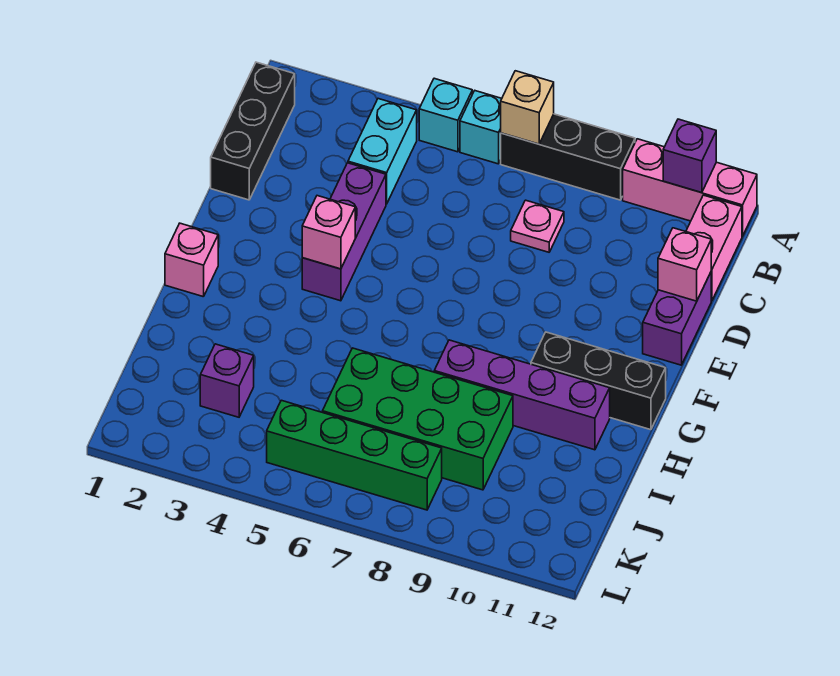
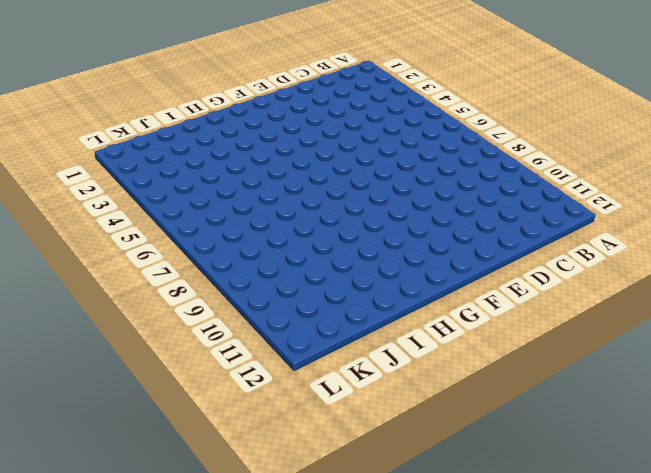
none -> cyan 1x1 brick [419,78,472,152]
none -> cyan 1x1 brick [460,91,502,164]
none -> black 1x3 brick [501,114,635,200]

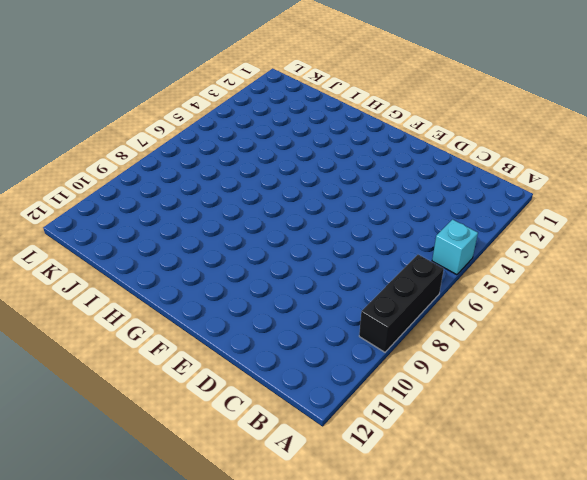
none -> cyan 1x1 brick [460,91,502,164]
none -> pink 1x3 brick [623,139,757,236]
none -> black 1x3 brick [211,62,295,200]

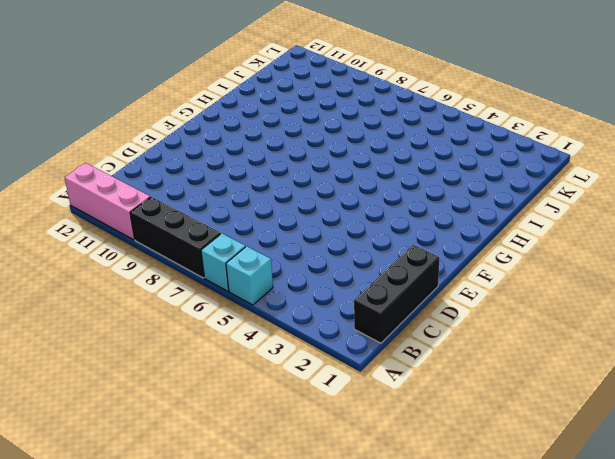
none -> cyan 1x2 brick [348,99,417,204]
none -> pink 1x2 brick [686,195,742,301]
none -> pink 1x1 plate [511,200,564,252]

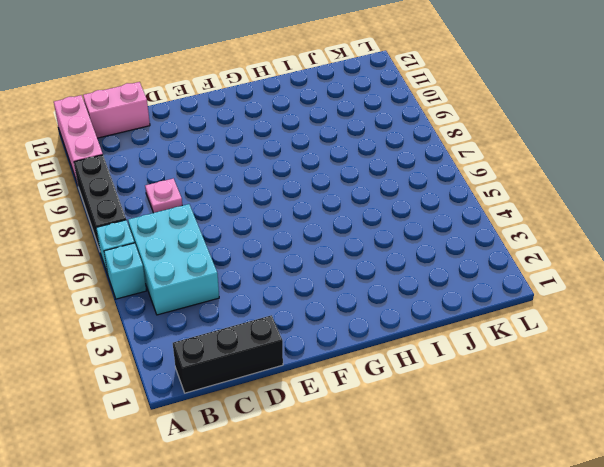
cyan 2x3 brick [128,204,219,315] -> cyan 1x2 brick [348,99,417,204]
none -> purple 1x3 brick [302,163,386,301]
none -> purple 1x2 brick [643,272,711,365]
none -> pink 1x1 brick [165,223,218,297]

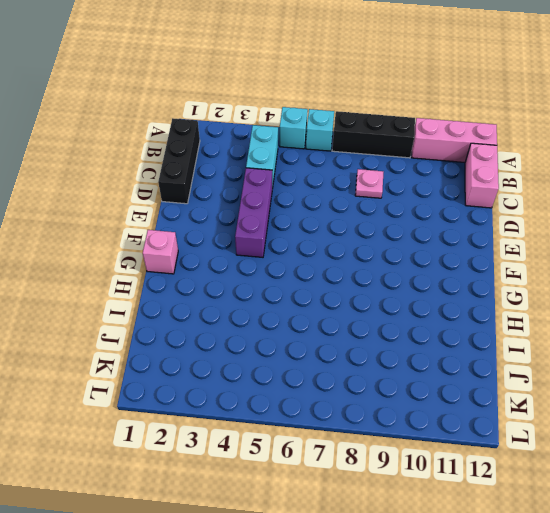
none -> purple 1x2 brick [643,272,711,365]
none -> black 1x3 brick [531,332,666,430]
none -> purple 1x4 brick [434,340,610,450]

